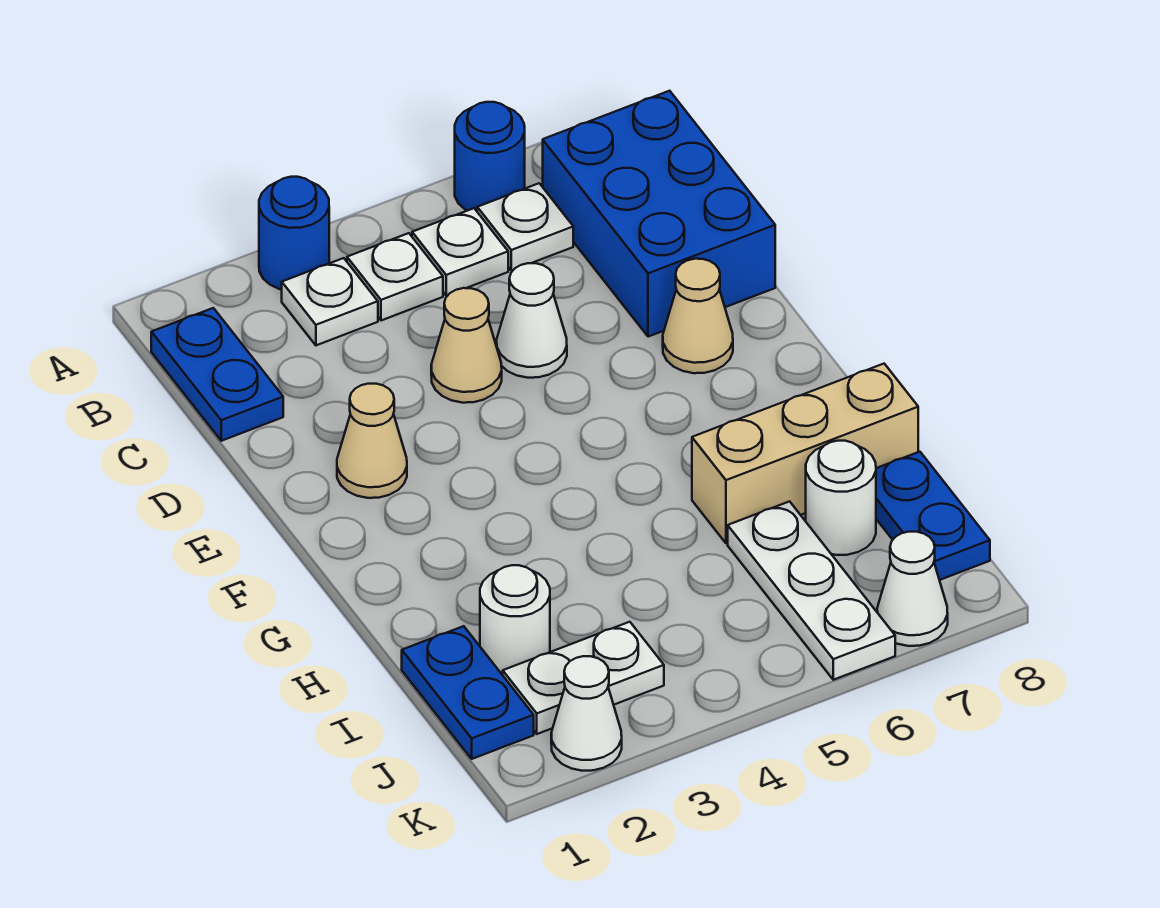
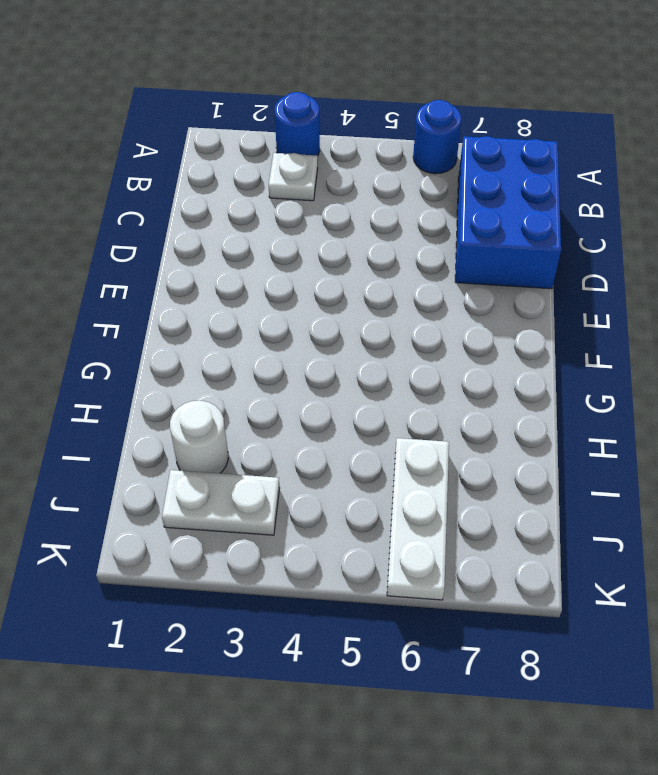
none -> blue 1x2 plate [151,308,283,441]
none -> white 1x1 plate [347,233,443,321]
none -> white 1x1 plate [412,208,508,296]

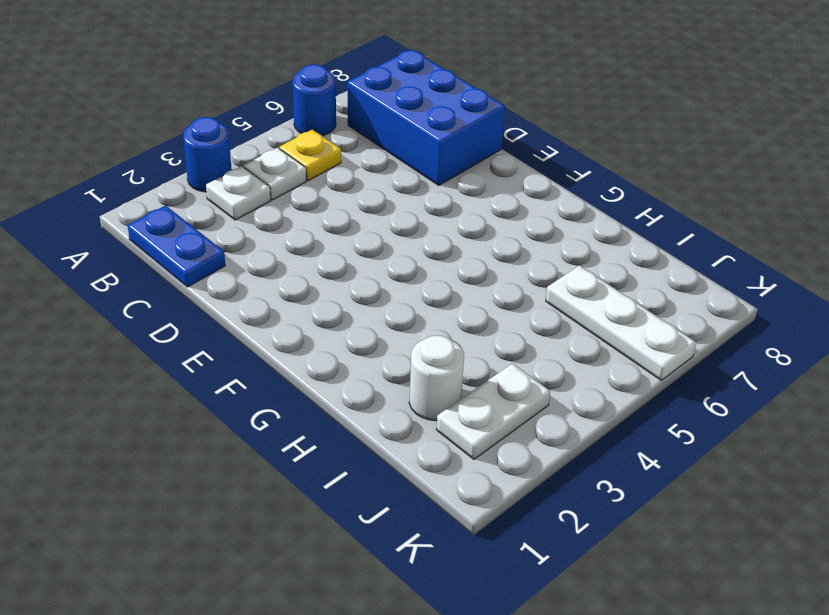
yellow 1x1 plate [279,130,341,181] -> white 1x1 plate [412,208,508,296]
none -> white 1x1 plate [477,183,573,271]
none -> tan 1x1 cone [431,288,502,403]
none -> white 1x1 cone [497,263,567,378]

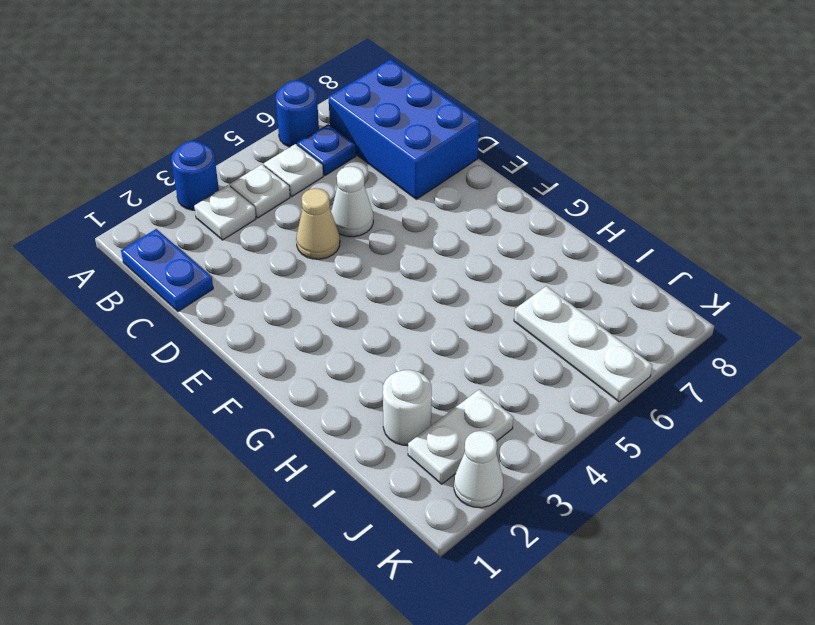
blue 1x1 plate [297,124,356,176] -> white 1x1 plate [477,183,573,271]
none -> tan 1x1 cone [337,384,407,498]
none -> tan 1x1 cone [663,259,733,373]
none -> tan 1x3 brick [692,364,918,543]

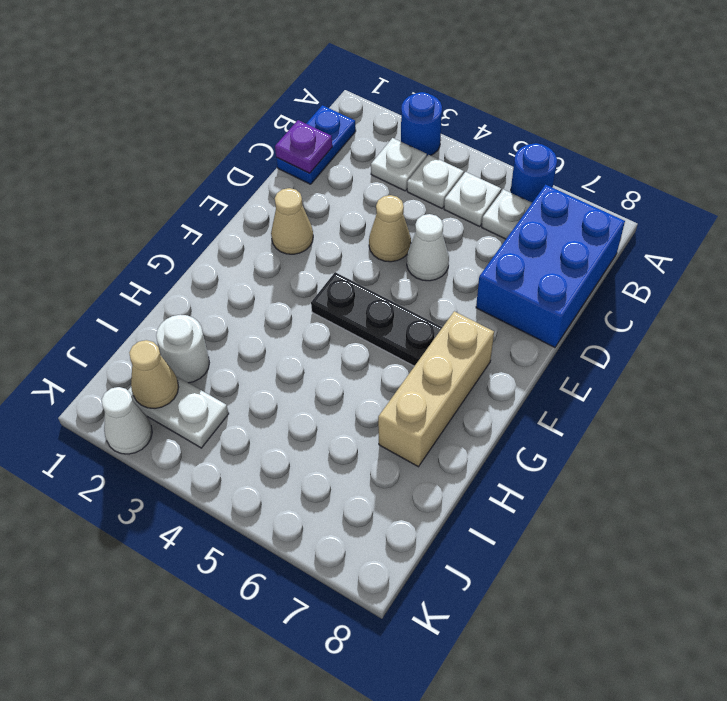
purple 1x1 plate [275,120,332,173] -> none
black 1x3 plate [311,272,442,366] -> none
tan 1x3 brick [378,311,494,467] -> tan 1x3 brick turned to [692,364,918,543]
tan 1x1 cone [129,340,179,408] -> tan 1x1 cone moved to [663,259,733,373]
none -> blue 1x2 plate [402,626,534,759]
none -> white 1x3 plate [728,501,895,680]
none -> white 1x1 round brick [806,441,876,555]

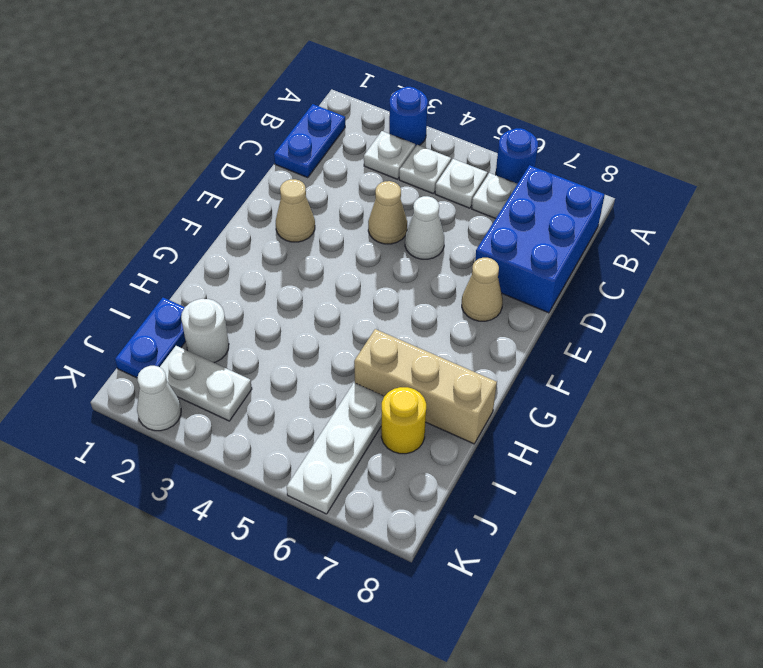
yellow 1x1 round brick [381,387,426,454] -> white 1x1 round brick [806,441,876,555]
none -> blue 1x2 plate [876,452,990,580]
none -> white 1x1 cone [877,532,948,646]

